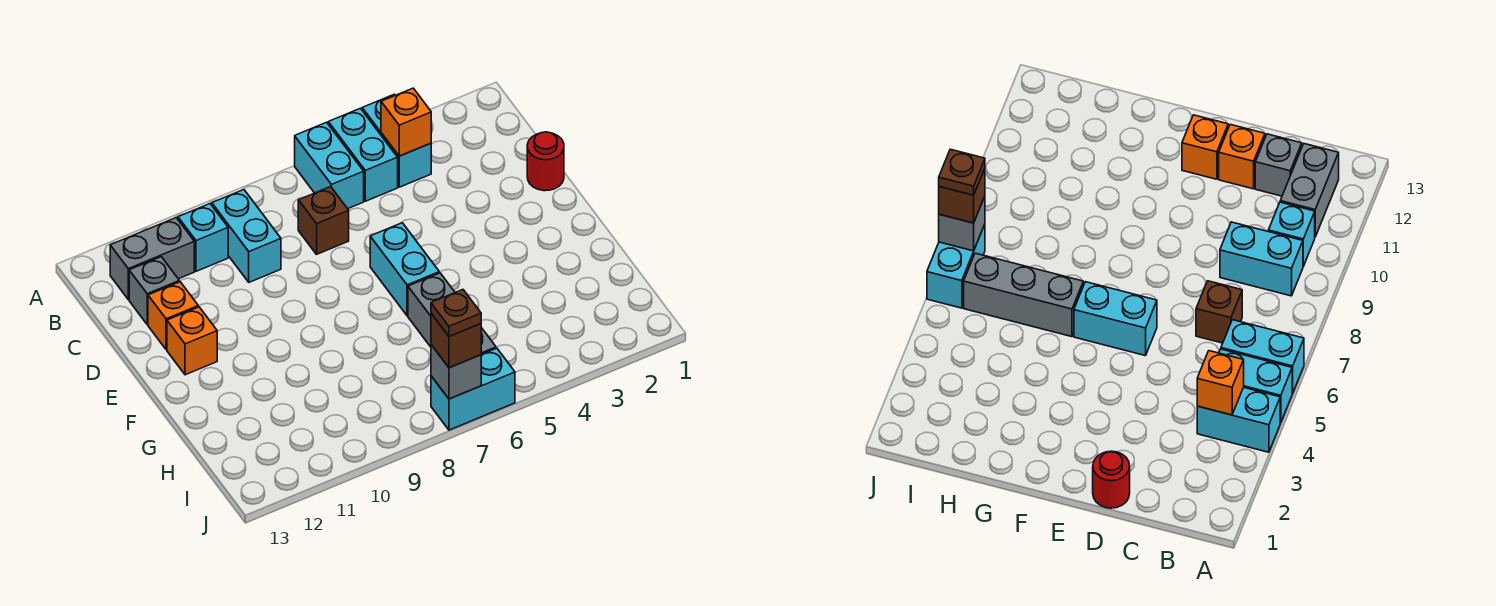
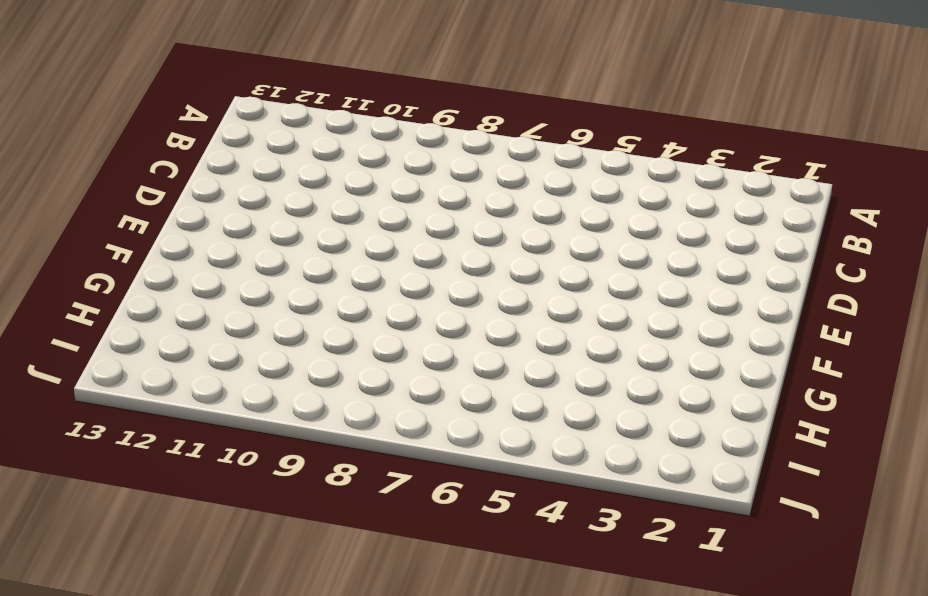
none -> cyan 1x2 brick [362,94,431,187]
none -> cyan 1x2 brick [328,108,398,201]
none -> cyan 1x2 brick [295,122,364,209]

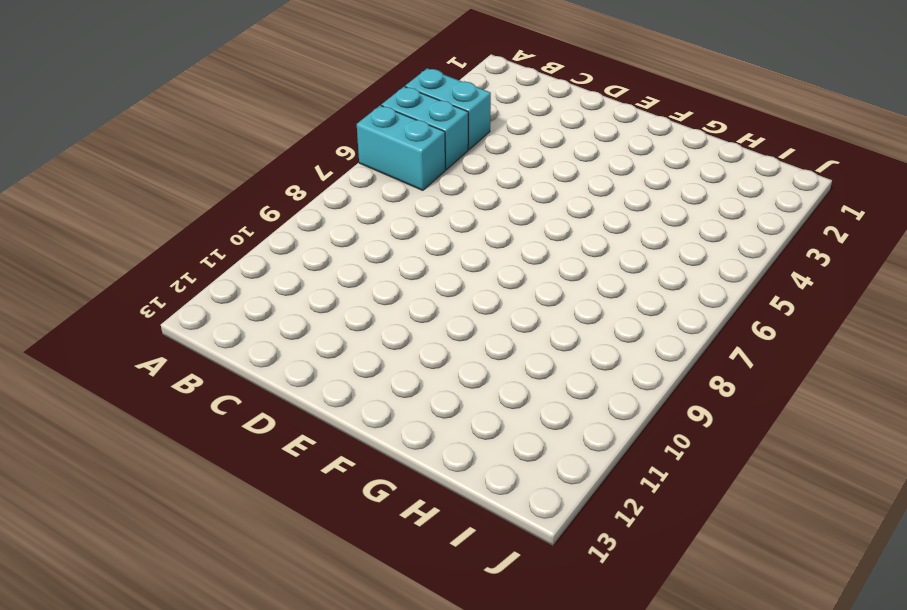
none -> cyan 1x2 brick [212,190,281,282]
none -> cyan 1x1 brick [178,204,228,271]
none -> grey 1x2 brick [110,218,194,299]

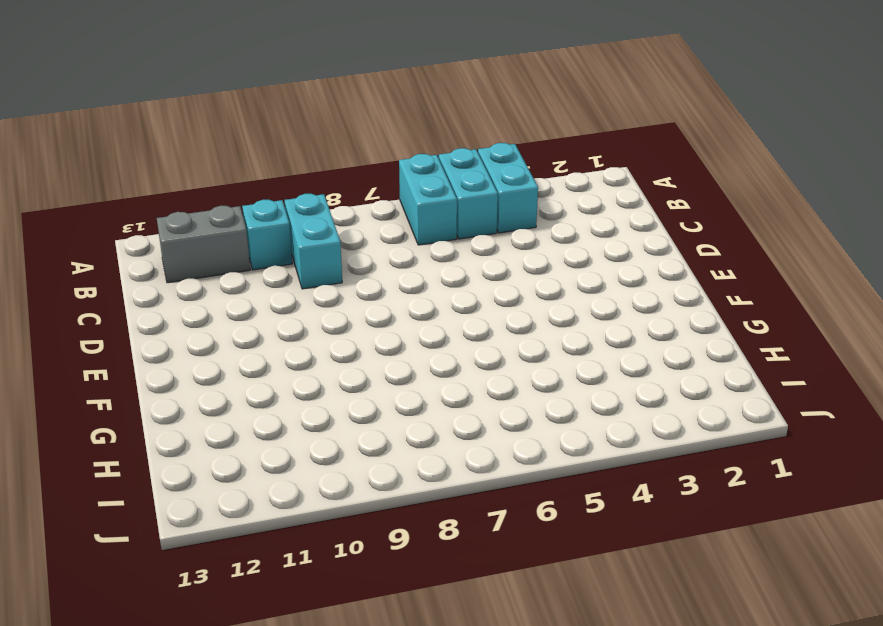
none -> brown 1x1 brick [298,187,349,254]
none -> grey 1x1 brick [129,257,179,324]
none -> red 1x1 round brick [527,132,564,191]

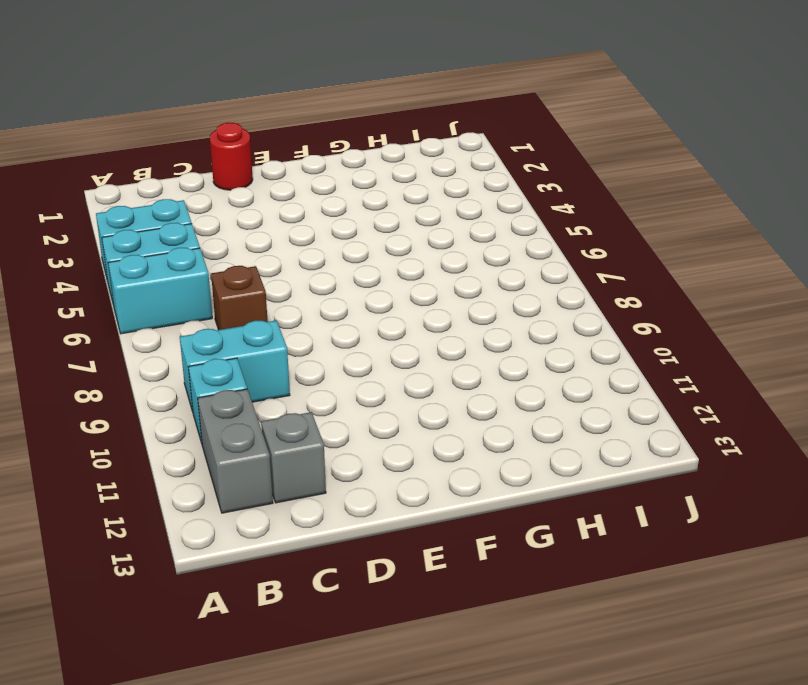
none -> orange 1x1 brick [148,282,198,350]
none -> cyan 1x2 brick [370,223,439,316]
none -> orange 1x1 brick [167,307,217,375]

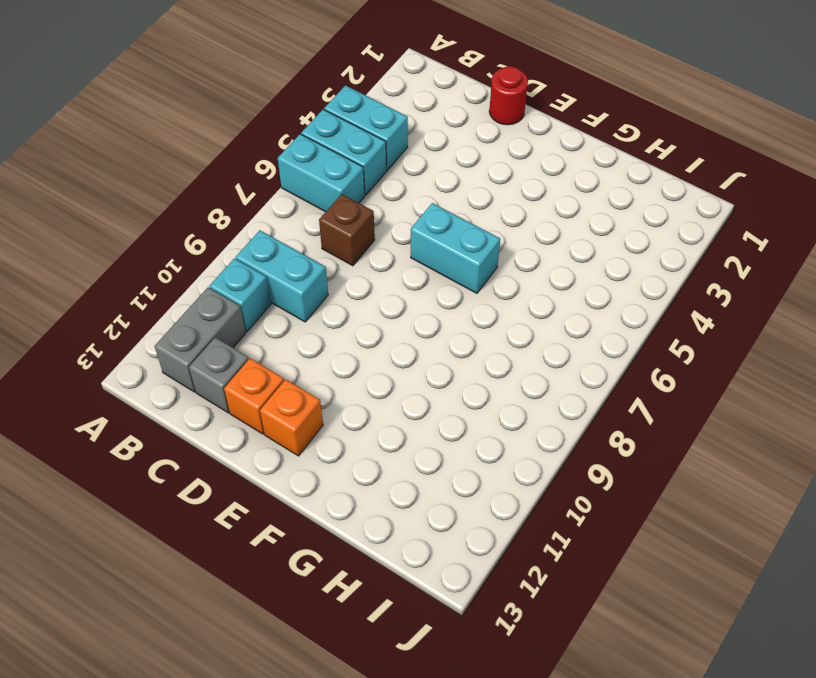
none -> grey 1x3 brick [408,273,496,355]
none -> cyan 1x2 brick [431,348,515,430]
none -> orange 1x1 brick [381,88,431,156]

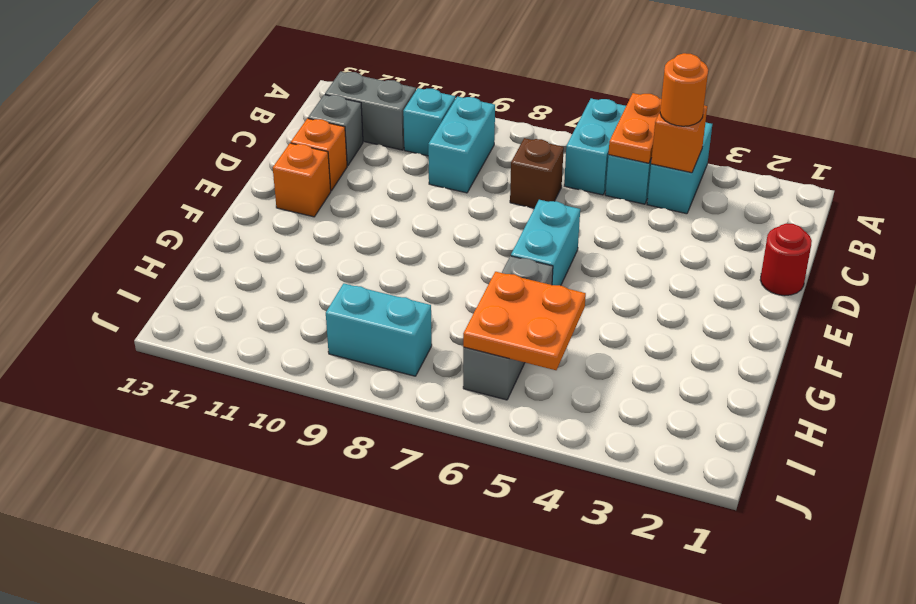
orange 1x2 plate [608,93,661,163] -> none
orange 1x1 round brick [660,53,708,126] -> none
orange 2x2 plate [463,272,586,370] -> none
cyan 1x2 brick [326,284,432,376] -> cyan 1x2 brick moved to [431,348,515,430]
none -> grey 1x1 brick [431,345,481,399]
none -> brown 1x1 brick [431,314,481,368]
none -> brown 1x1 plate [431,290,481,336]

